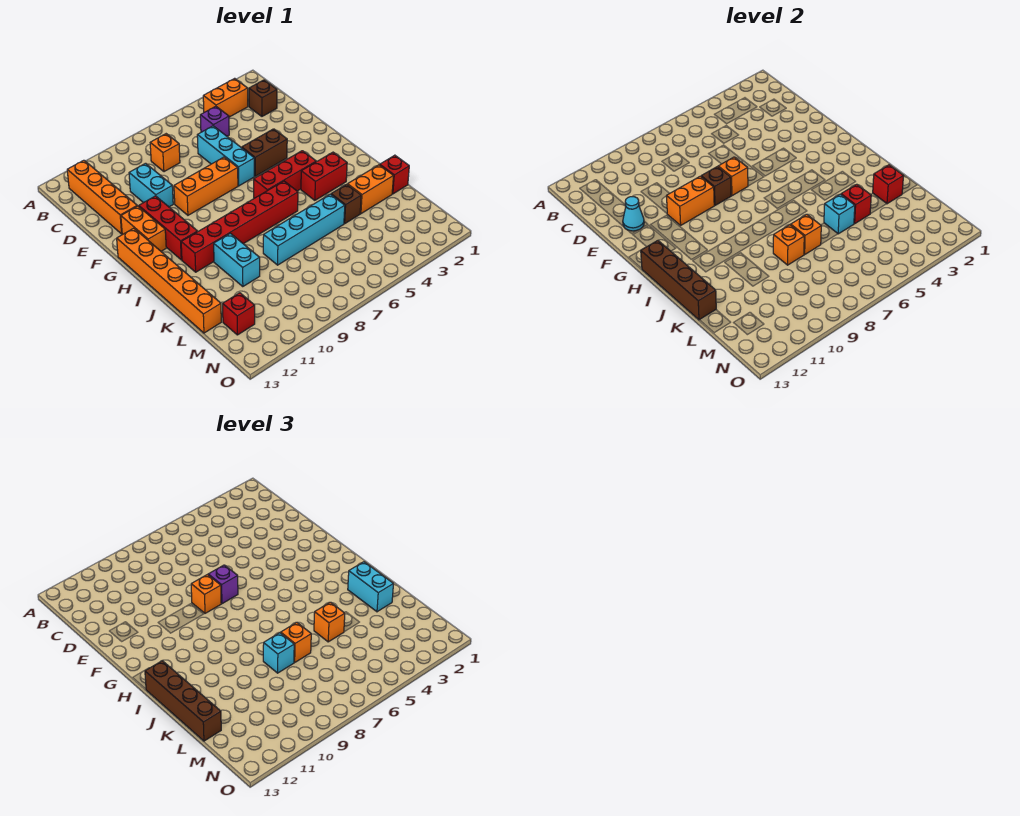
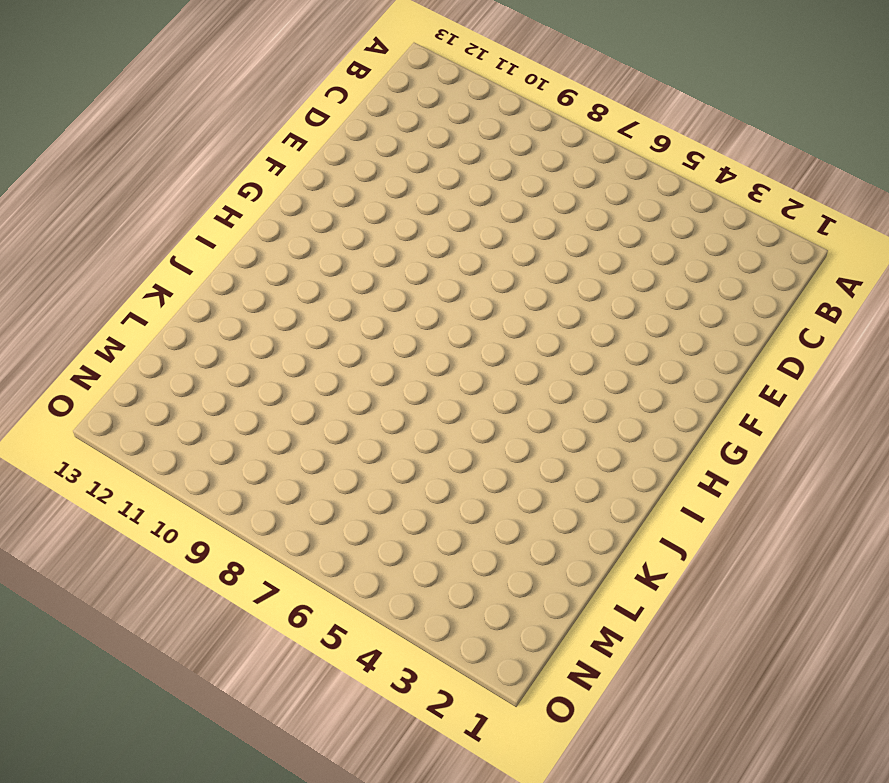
none -> orange 1x2 brick [203,78,248,117]
none -> orange 1x4 brick [67,160,137,234]
none -> brown 1x1 brick [249,80,277,116]
none -> purple 1x1 brick [200,106,229,136]

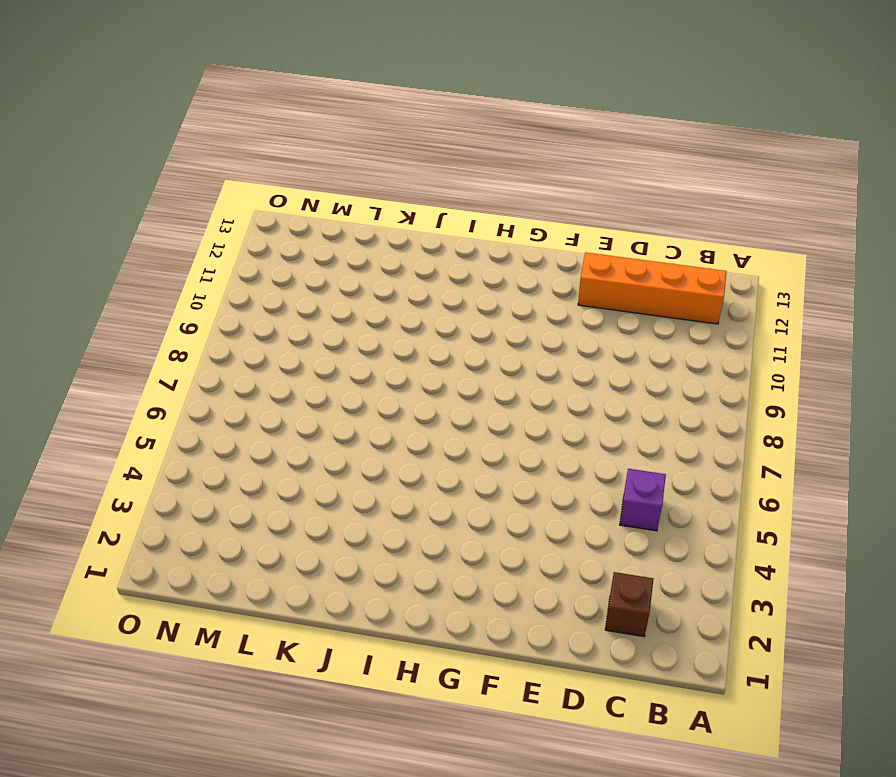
none -> orange 1x2 brick [203,78,248,117]
none -> orange 1x1 brick [150,134,180,172]
none -> cyan 1x3 brick [197,126,254,186]
none -> cyan 1x2 brick [129,163,173,207]

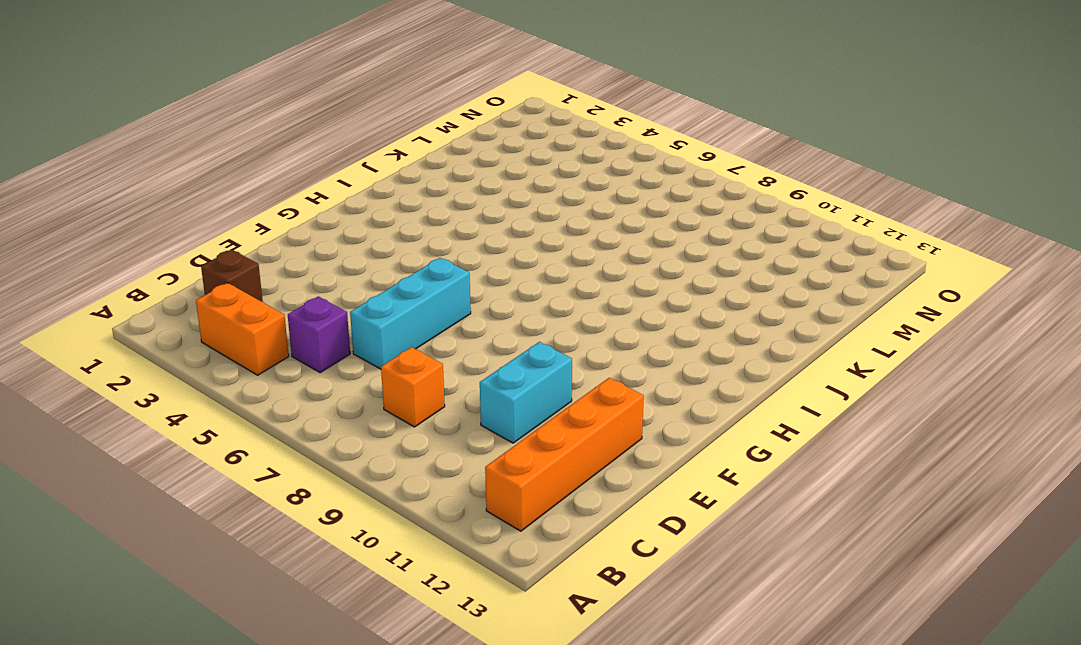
none -> brown 1x2 brick [242,129,287,176]
none -> orange 1x3 brick [174,157,238,215]
none -> red 1x3 brick [139,196,197,260]
none -> orange 1x2 brick [121,206,166,251]

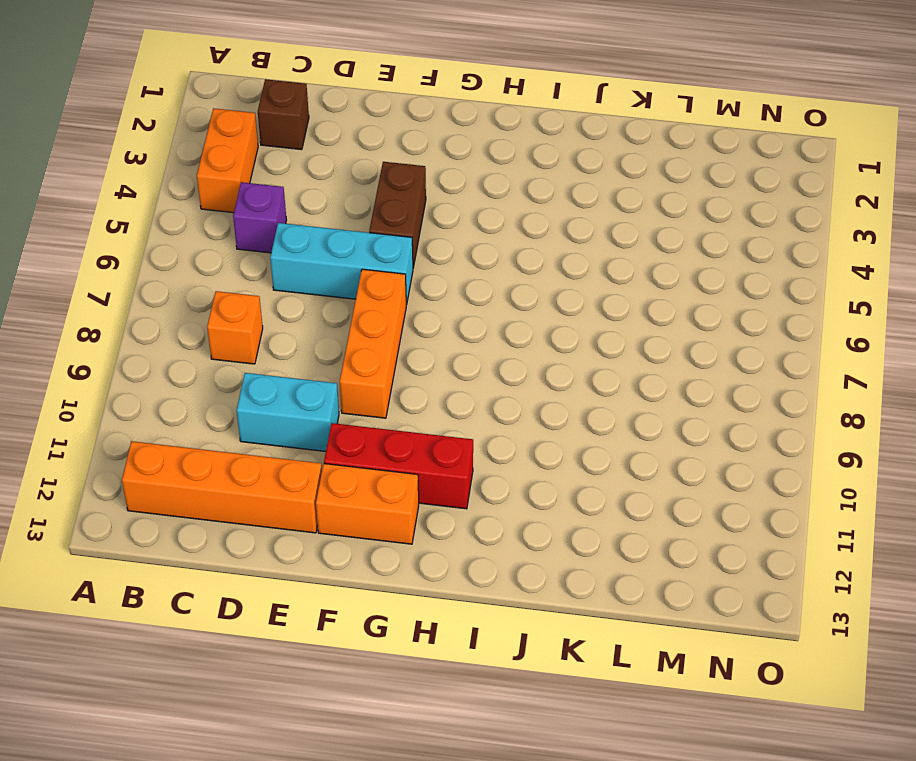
none -> orange 1x6 brick [117,228,221,333]
none -> red 1x3 brick [254,151,316,198]
none -> red 1x2 brick [301,152,347,200]
none -> red 1x6 brick [181,181,298,272]

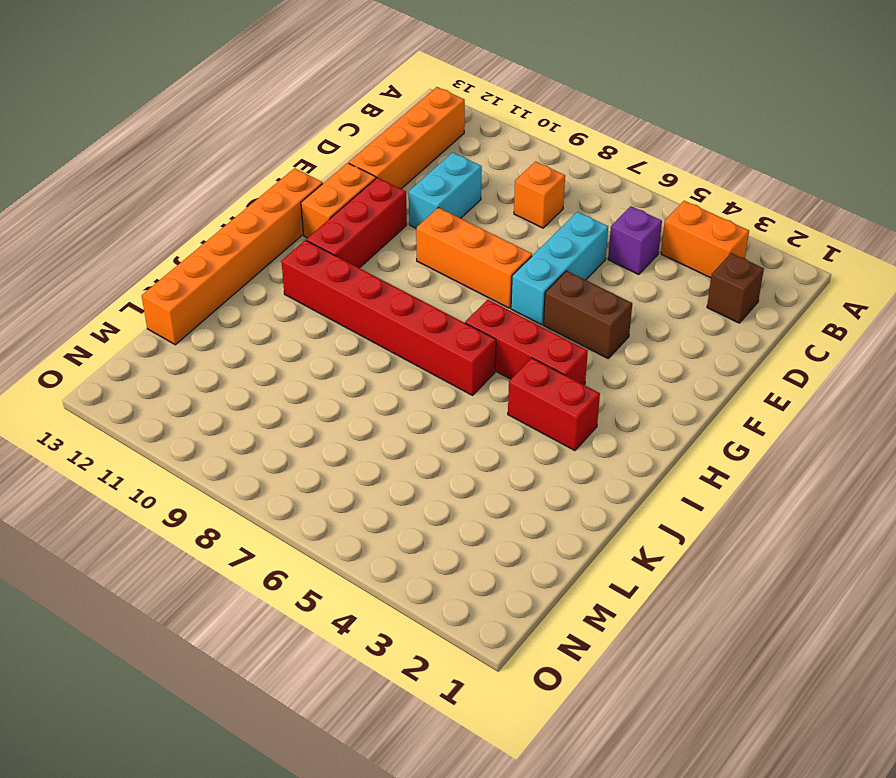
none -> cyan 1x2 brick [214,233,260,287]
none -> red 1x1 brick [380,155,409,194]
none -> orange 1x2 brick [348,165,393,214]
none -> brown 1x1 brick [331,184,361,224]

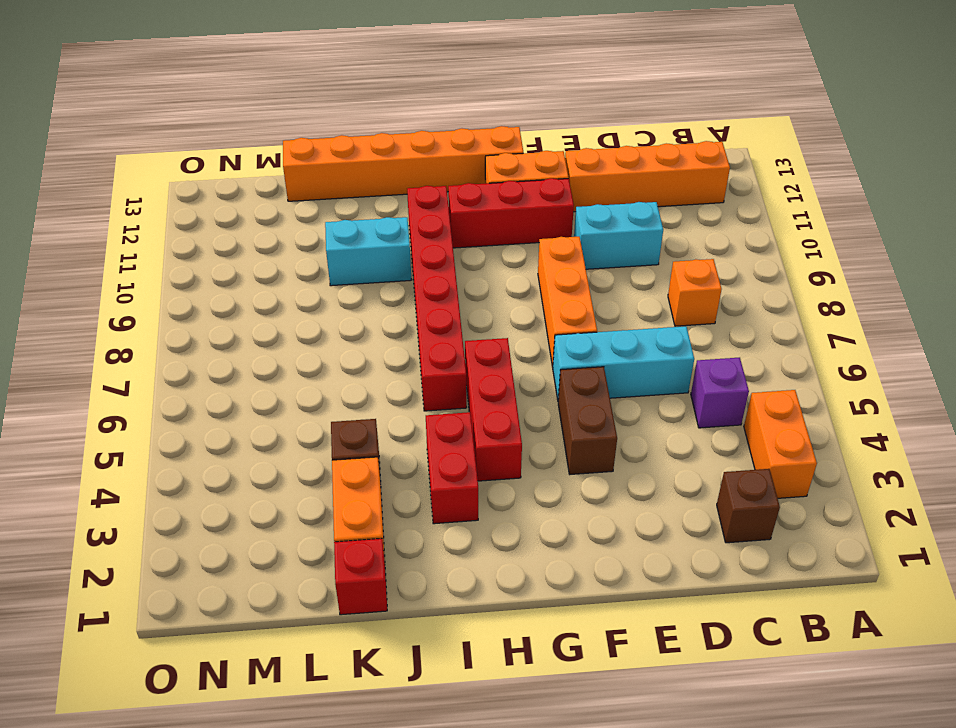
none -> cyan 1x4 brick [263,194,345,265]
none -> red 1x1 brick [223,293,255,335]
none -> cyan 1x1 cone [623,197,644,231]
none -> orange 1x1 brick [718,157,748,196]

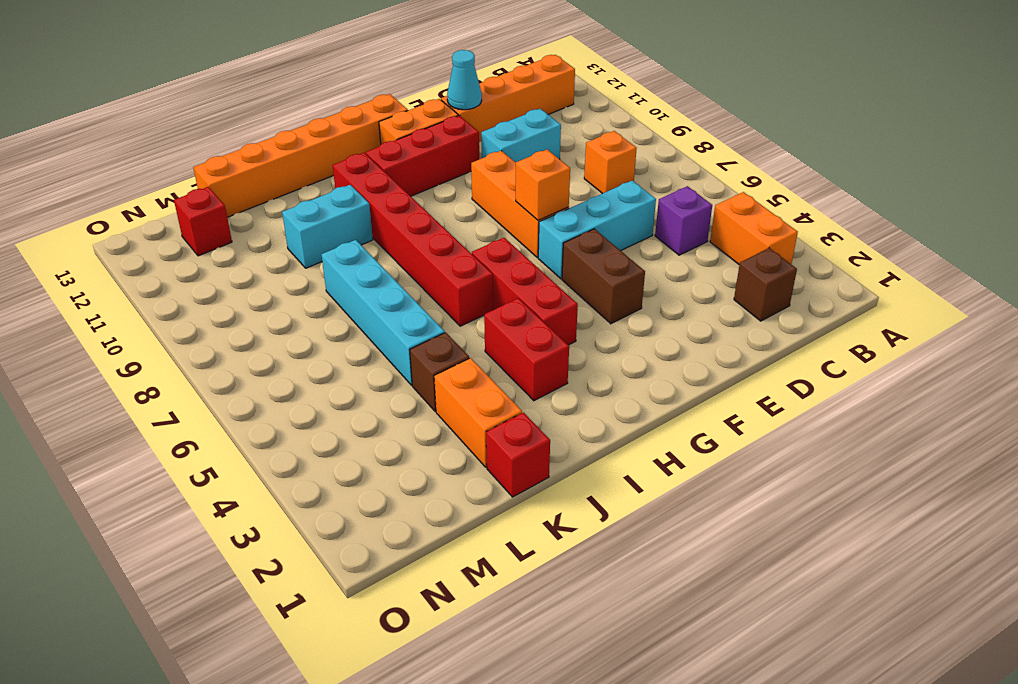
none -> brown 1x1 brick [701,167,731,205]
none -> orange 1x2 brick [666,176,715,225]
none -> brown 1x4 brick [641,241,716,320]
none -> red 1x1 brick [873,165,904,204]

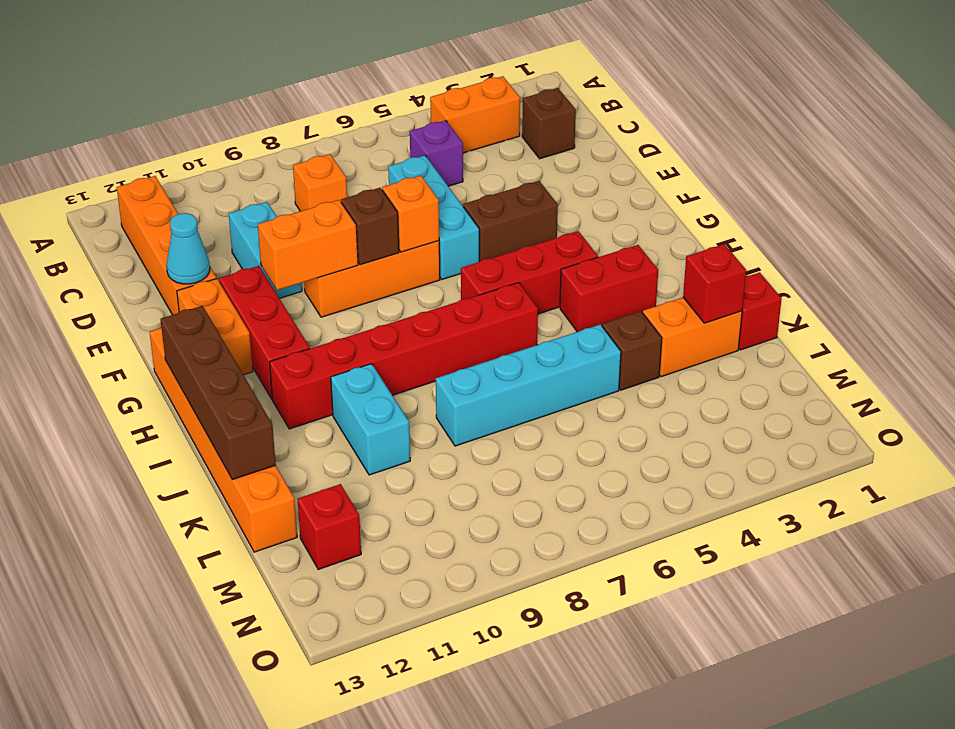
none -> red 1x1 brick [841,184,871,224]
none -> cyan 1x1 brick [824,194,855,234]
none -> orange 1x1 brick [791,214,821,255]
none -> orange 1x1 brick [773,225,804,265]

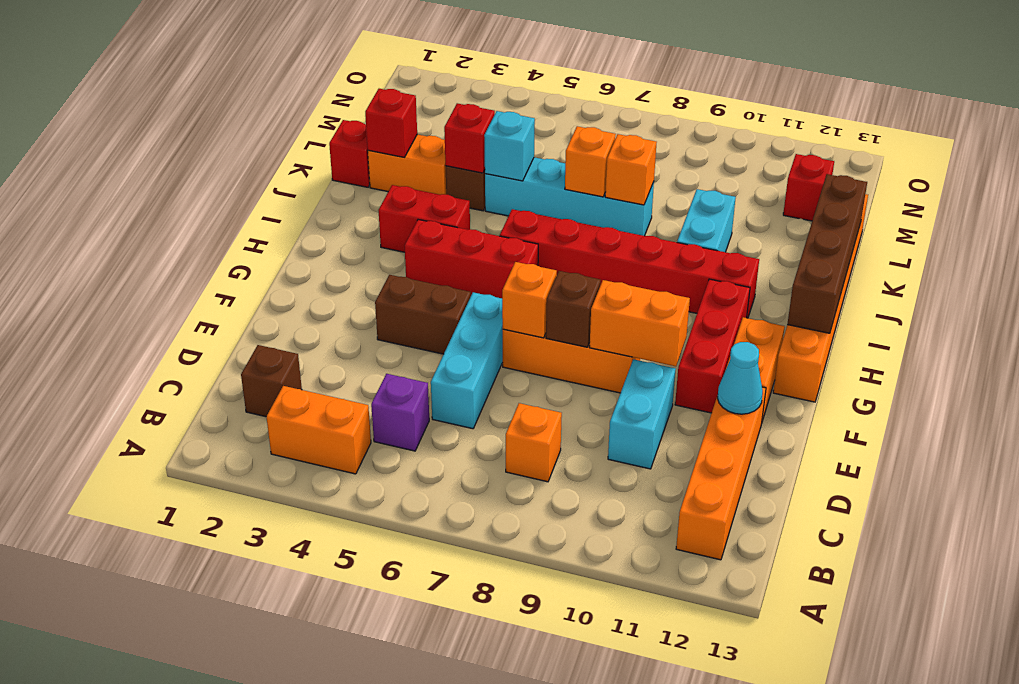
none -> purple 1x1 brick [208,565,238,604]
none -> orange 1x1 brick [191,575,221,613]
none -> brown 1x4 brick [145,661,221,741]
none -> cyan 1x2 brick [348,562,394,612]

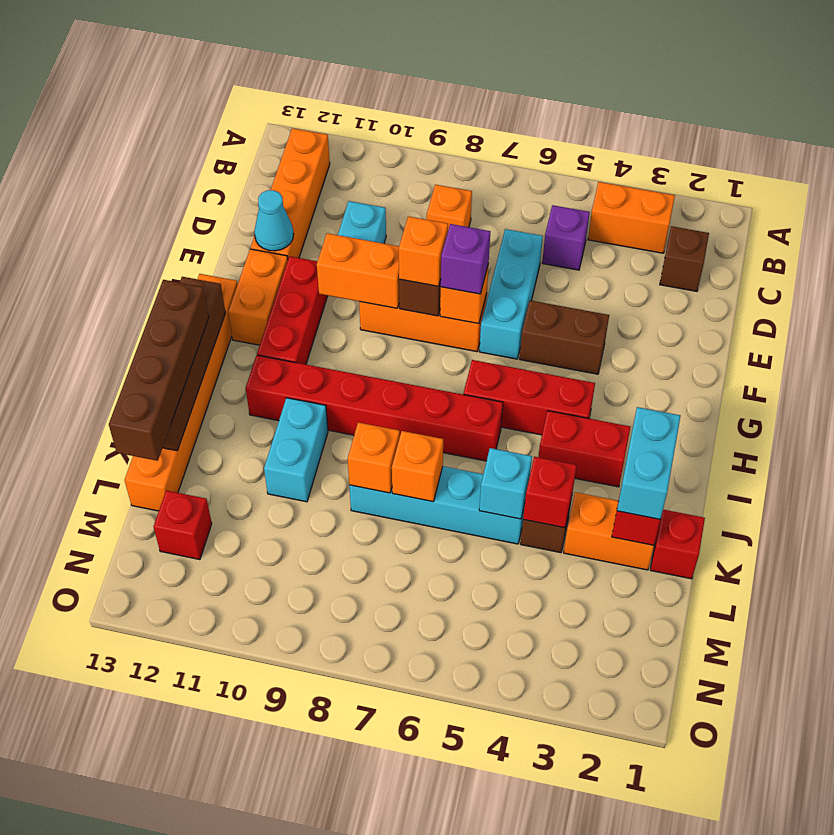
none -> orange 1x1 brick [314,602,345,642]
none -> orange 1x1 brick [281,622,311,662]
none -> cyan 1x1 brick [263,633,294,673]

